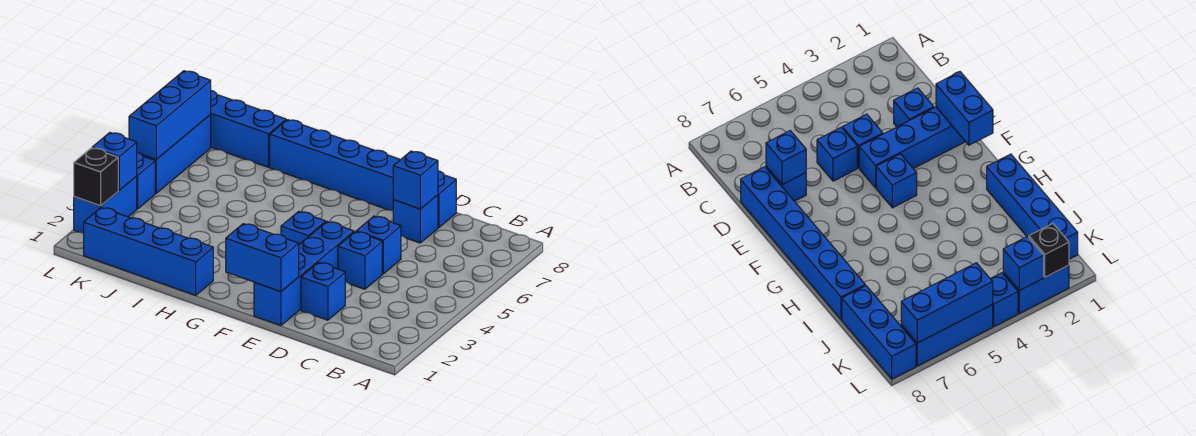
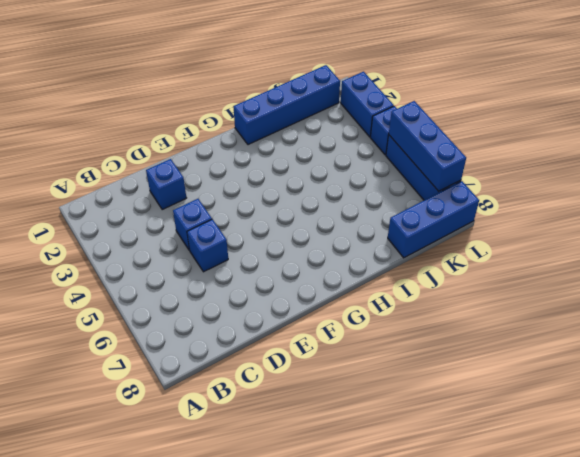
none -> blue 1x1 brick [393,195,438,243]
none -> blue 1x6 brick [270,120,456,228]
none -> blue 1x4 brick [254,222,354,326]

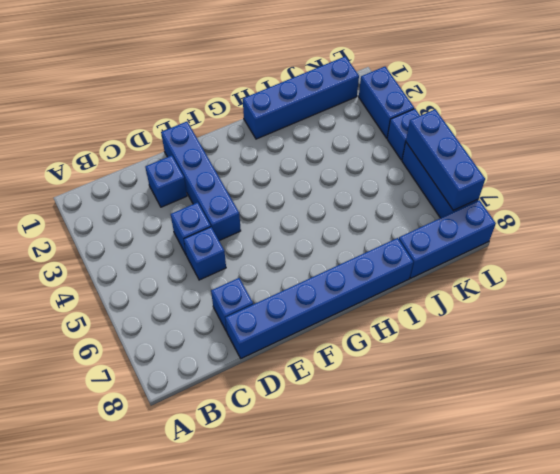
none -> blue 1x1 brick [281,211,326,244]
none -> blue 1x1 brick [393,151,438,209]
none -> blue 1x2 brick [226,224,299,292]

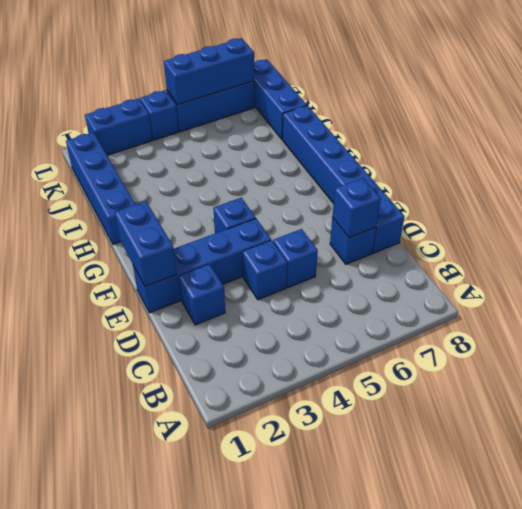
none -> black 1x1 brick [74,148,118,206]
none -> blue 1x1 brick [92,133,137,190]

